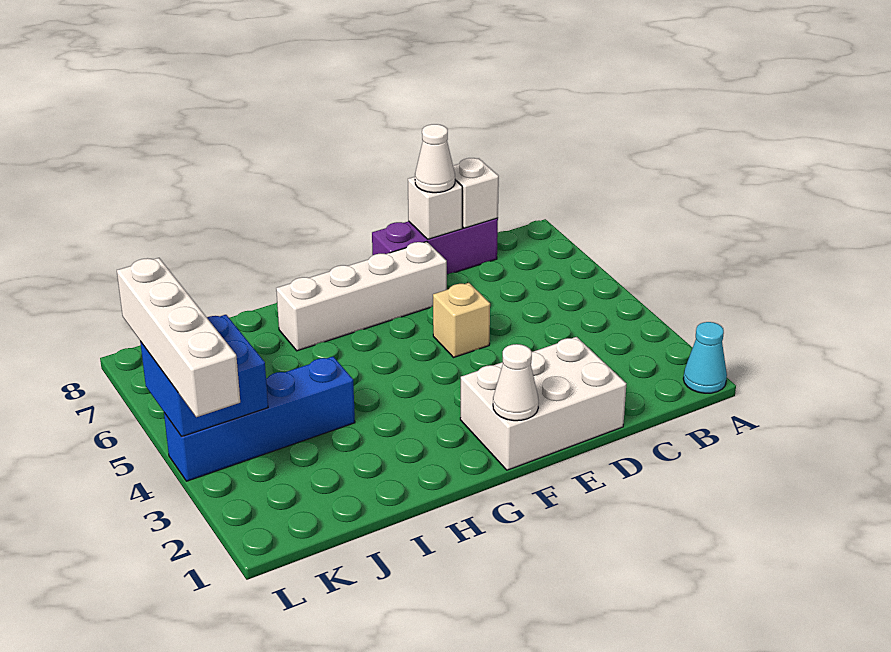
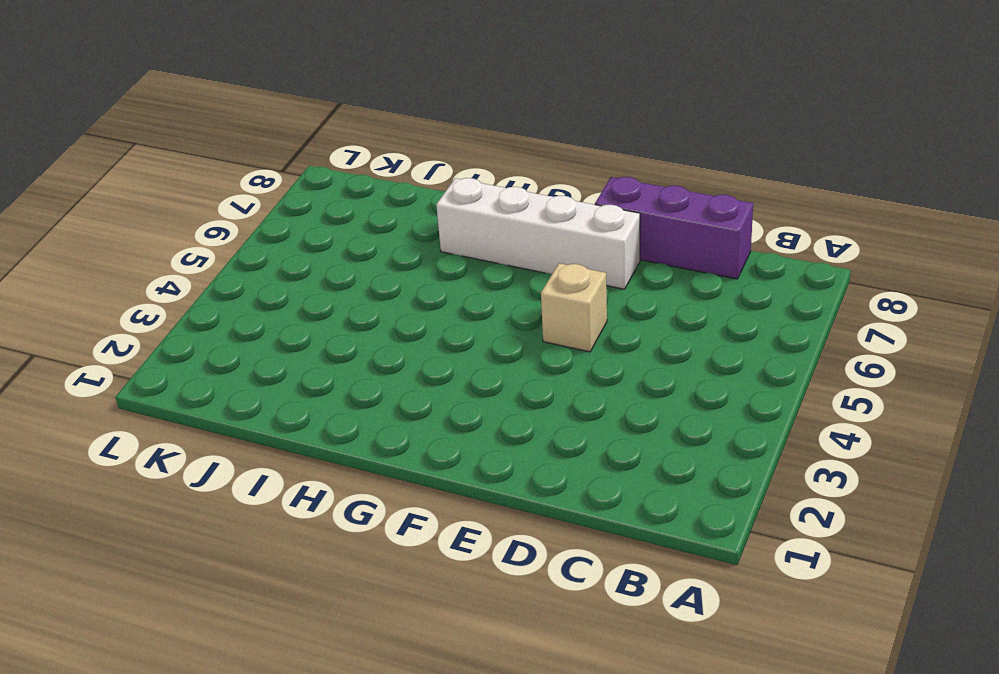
none -> cyan 1x1 cone [683,322,727,393]
none -> white 2x3 brick [460,337,626,470]
none -> blue 1x4 brick [164,357,355,481]

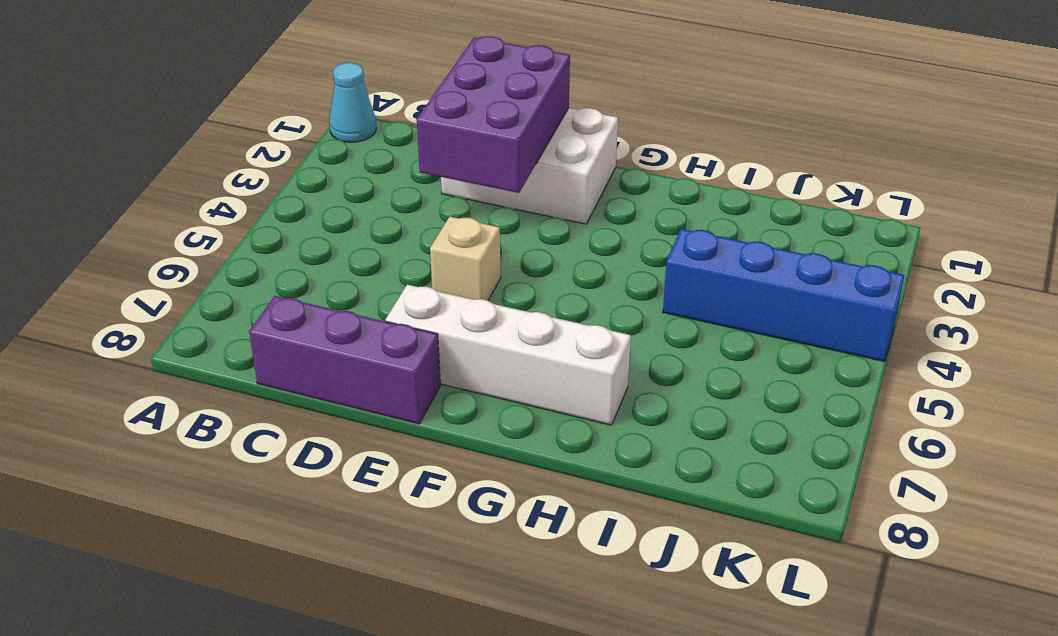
purple 2x3 brick [417,36,570,193] -> none
none -> white 1x1 brick [453,158,499,228]
none -> white 1x1 brick [408,177,462,239]
none -> white 1x1 cone [493,344,539,421]

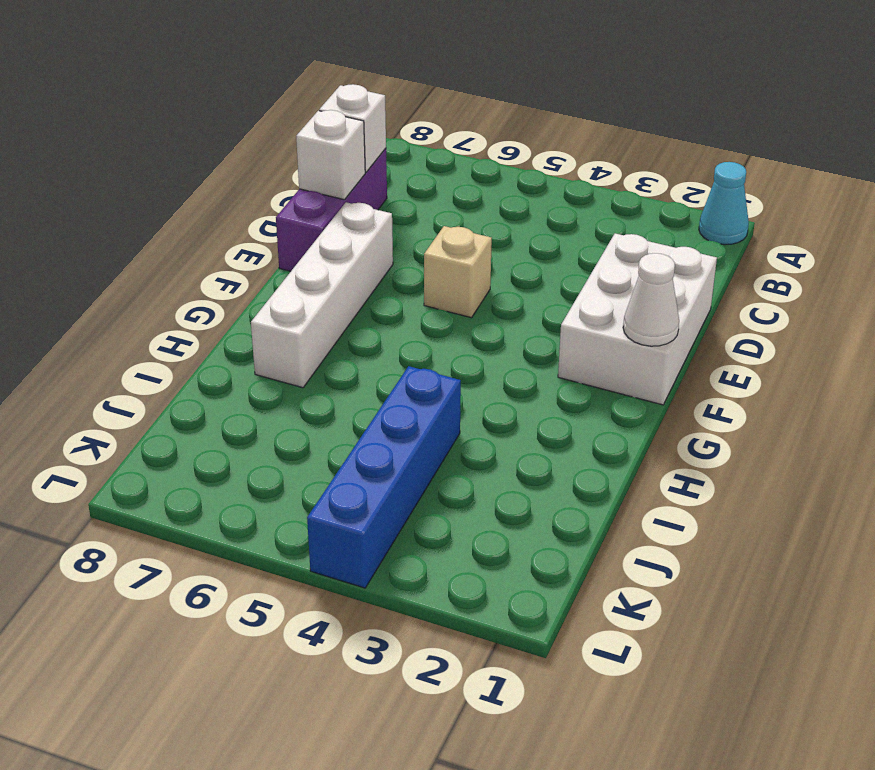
none -> blue 2x2 brick [140,315,268,437]
none -> white 1x1 cone [415,124,455,193]
none -> white 1x4 brick [117,258,240,417]

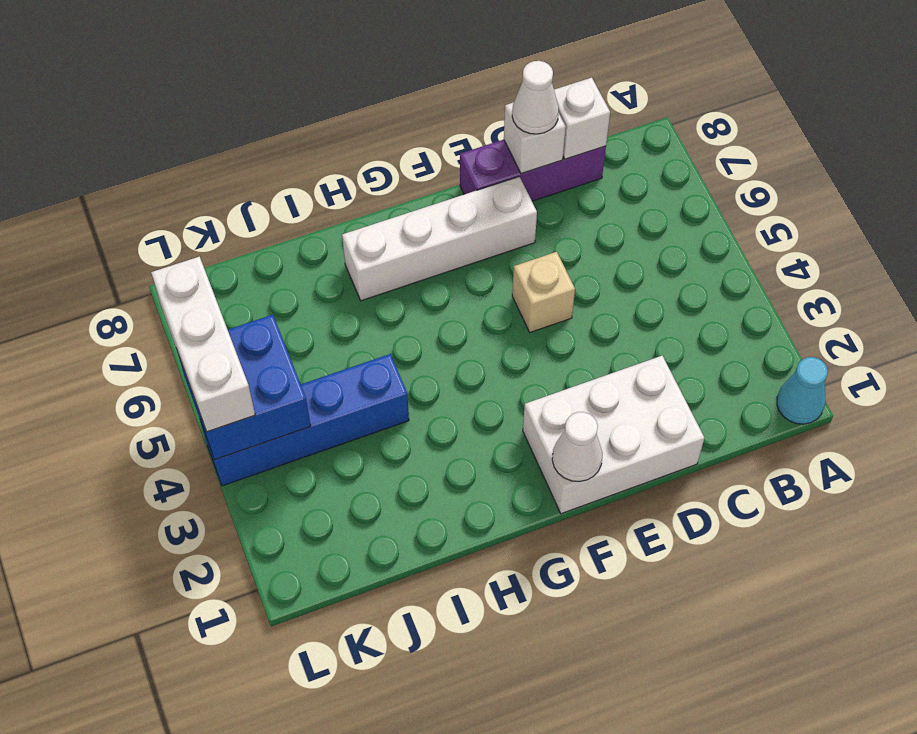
white 1x3 brick [151,257,255,432] -> white 1x4 brick [117,258,240,417]

